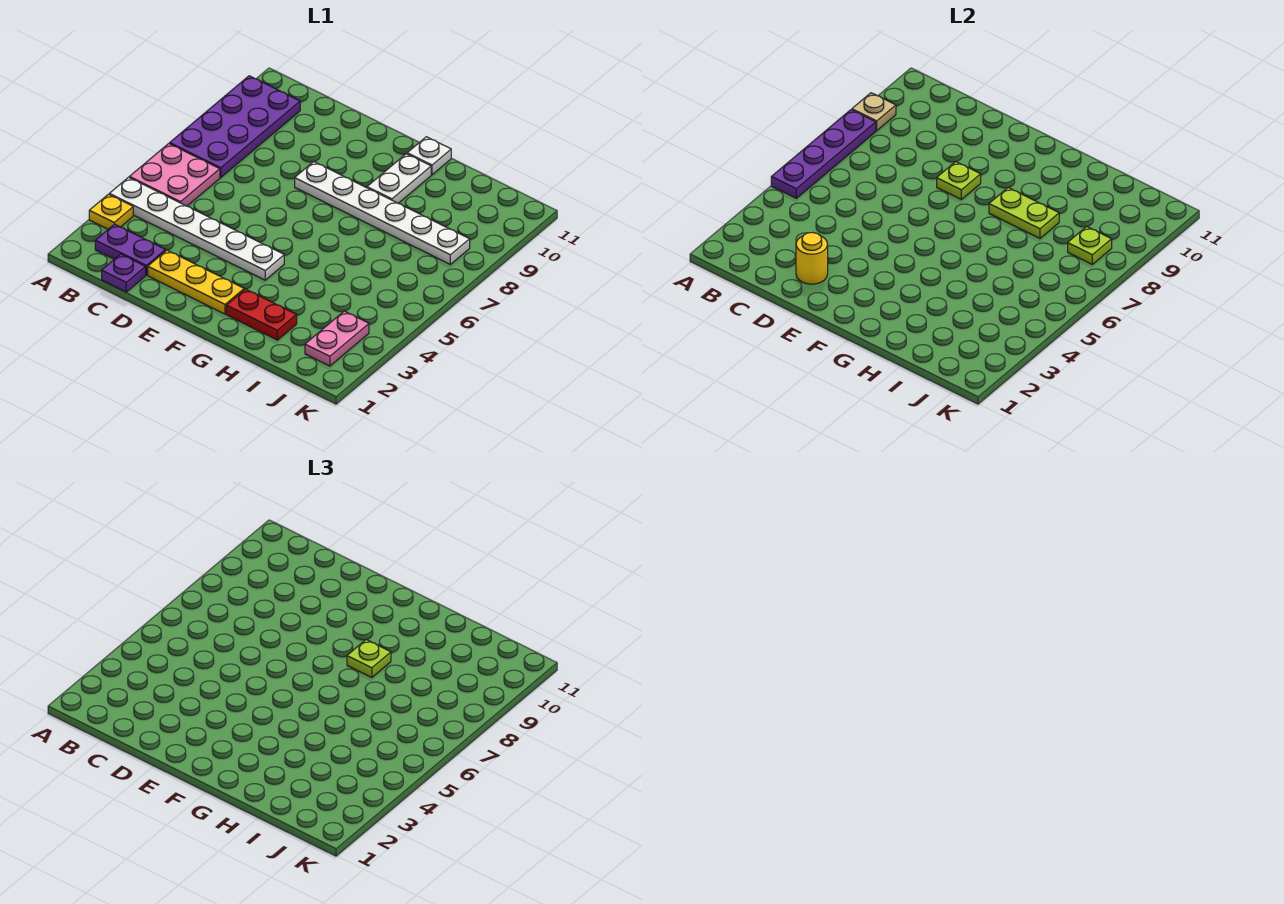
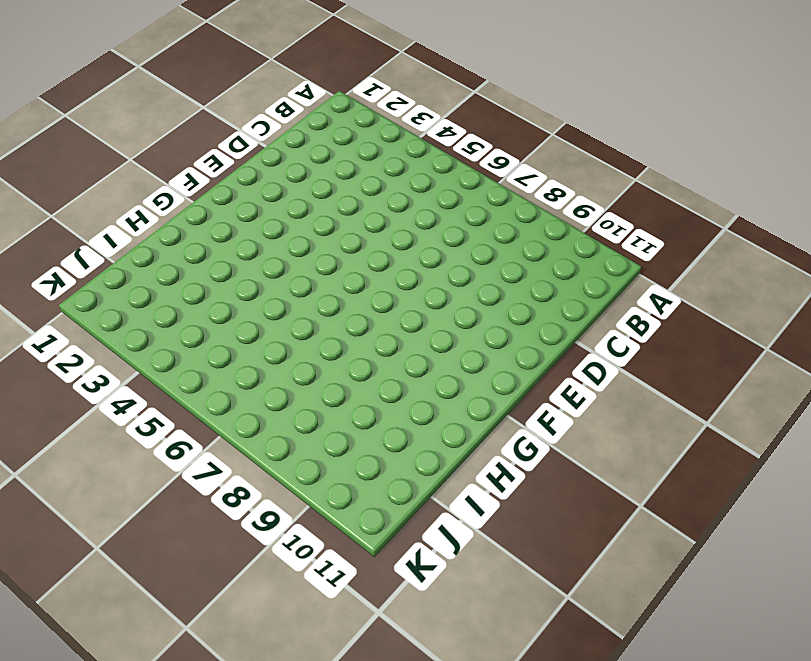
none -> yellow 1x1 plate [89,194,133,229]
none -> white 1x6 plate [109,177,284,280]
none -> pink 2x2 plate [129,144,220,206]

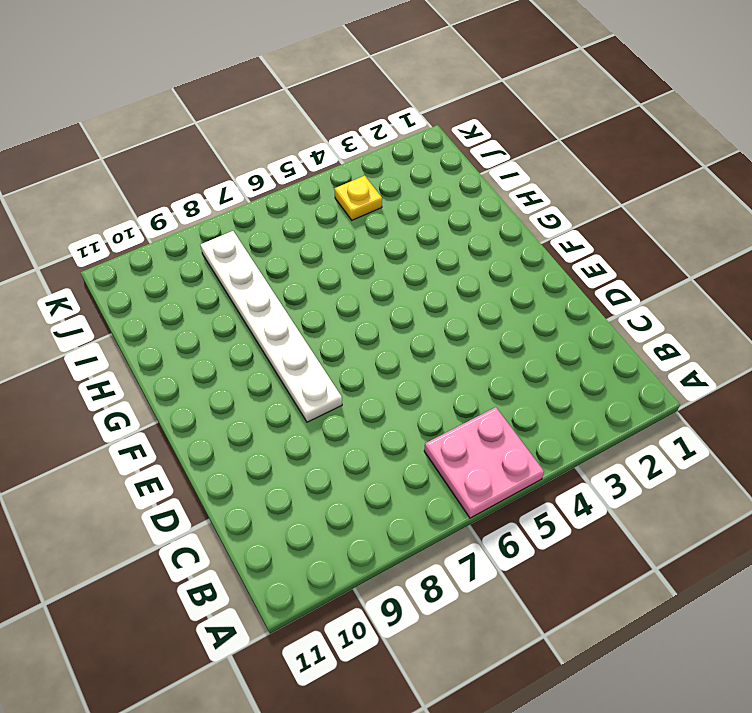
yellow 1x1 plate [334,176,382,220] -> yellow 1x1 plate moved to [89,194,133,229]
none -> white 1x6 plate [109,177,284,280]
none -> purple 2x4 plate [170,76,300,177]
none -> purple 1x2 plate [95,224,166,275]

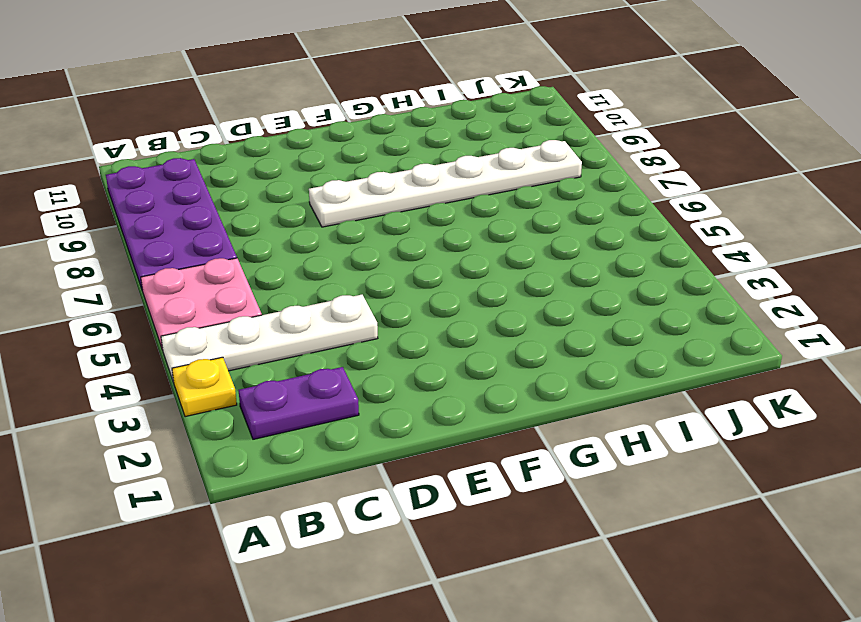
white 1x4 plate [161,295,378,383] -> white 1x6 plate [109,177,284,280]
none -> purple 1x1 plate [102,254,146,292]
none -> yellow 1x3 plate [148,250,244,314]
none -> red 1x2 plate [226,289,297,340]

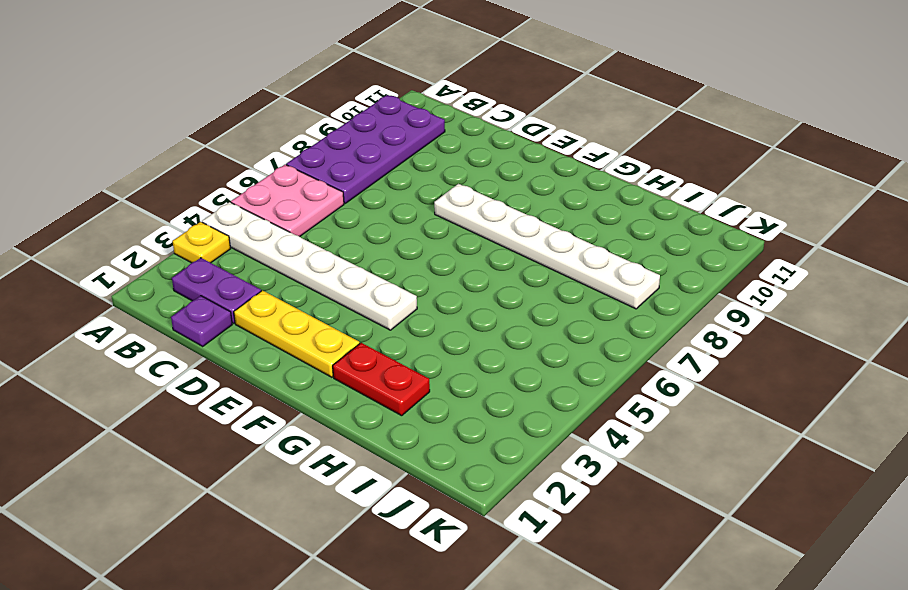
none -> white 1x2 plate [367,154,431,203]
none -> white 1x1 plate [407,137,451,175]
none -> pink 1x2 plate [305,311,369,366]

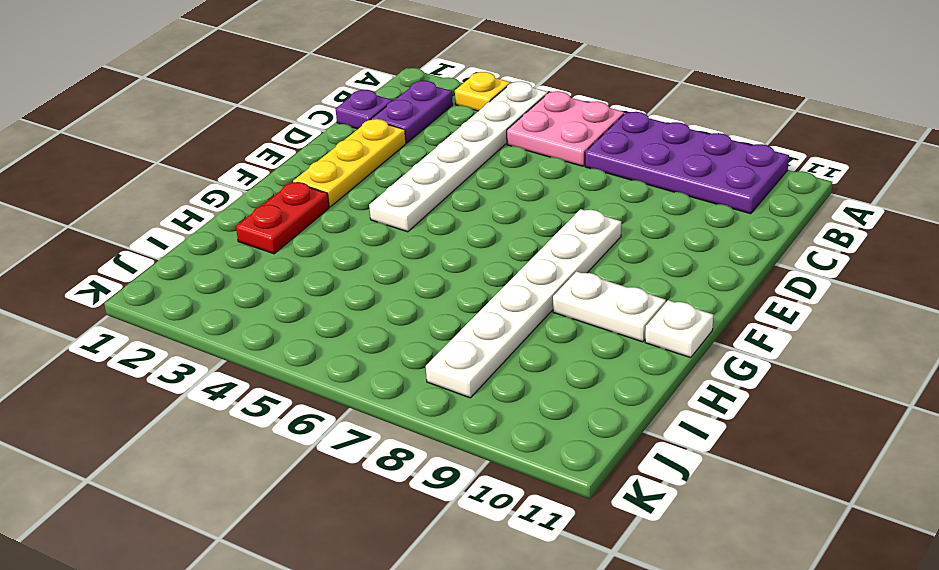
none -> pink 1x2 plate [305,311,369,366]
none -> purple 1x4 plate [771,110,876,198]
none -> tan 1x1 plate [852,93,896,131]

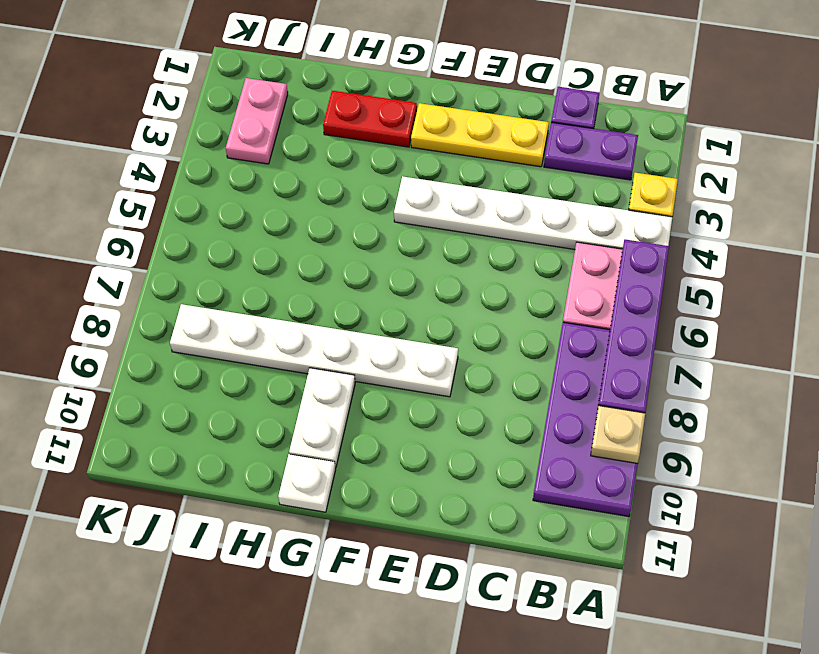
none -> yellow 1x1 round brick [796,233,828,284]
none -> lime 1x1 plate [937,162,981,199]
none -> lime 1x2 plate [989,188,1059,238]

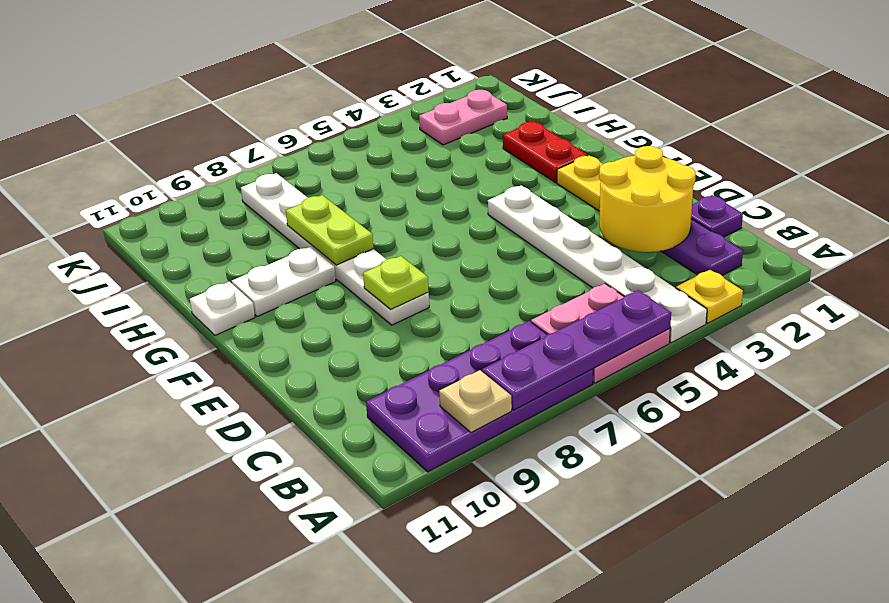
yellow 2x2 round brick [599,146,696,252] -> yellow 1x1 round brick [796,233,828,284]
none -> lime 1x1 plate [1068,227,1112,264]
none -> lime 1x1 plate [347,640,391,678]

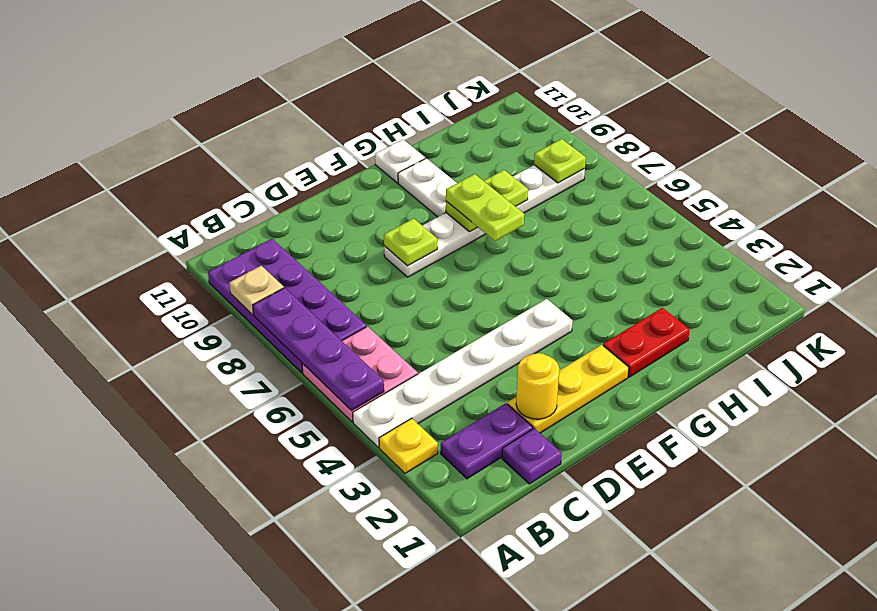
lime 1x2 plate [446,174,524,241] -> lime 1x1 plate [347,640,391,678]
none -> pink 1x2 plate [305,311,369,366]

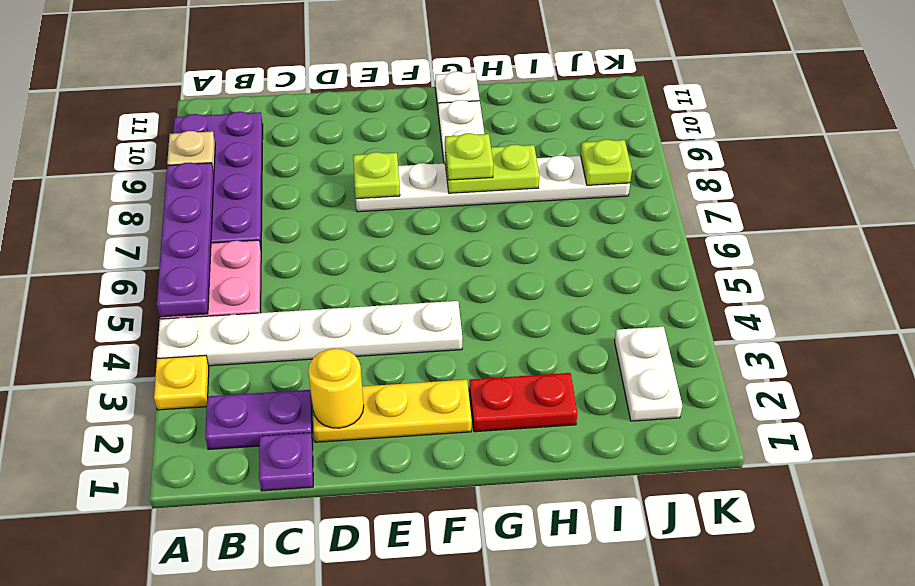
white 1x2 plate [615,327,682,421] -> pink 1x2 plate [305,311,369,366]

